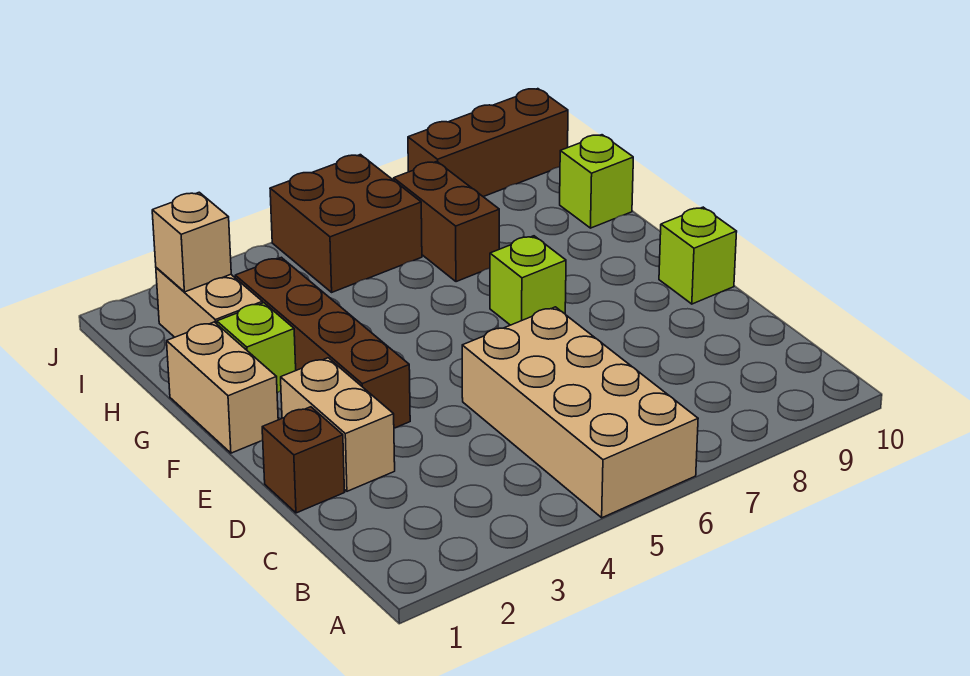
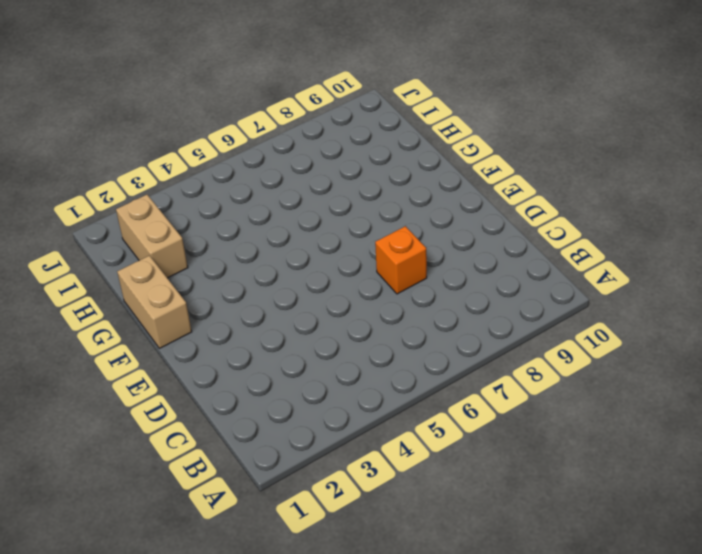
orange 1x1 brick [375,226,427,294] -> none
none -> tan 2x4 brick [462,307,698,518]
none -> brown 1x1 brick [262,407,344,513]
none -> tan 1x2 brick [281,358,395,491]

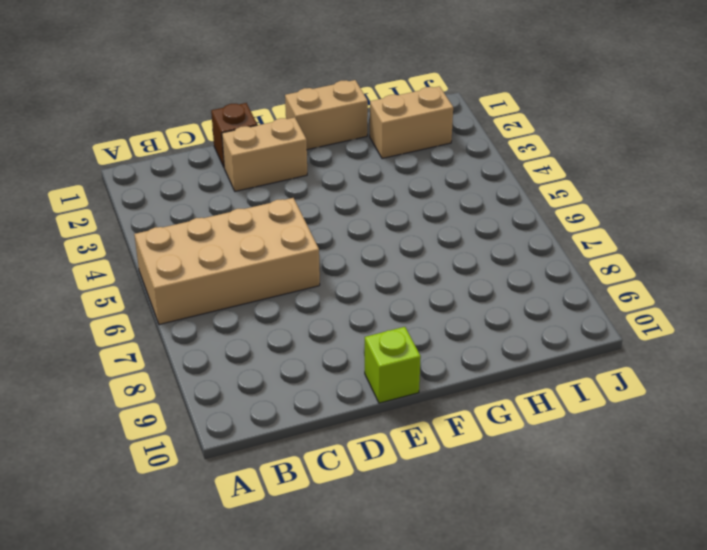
none -> brown 1x4 brick [235,257,410,428]
none -> lime 1x1 brick [490,236,566,325]
none -> lime 1x1 brick [217,303,296,393]

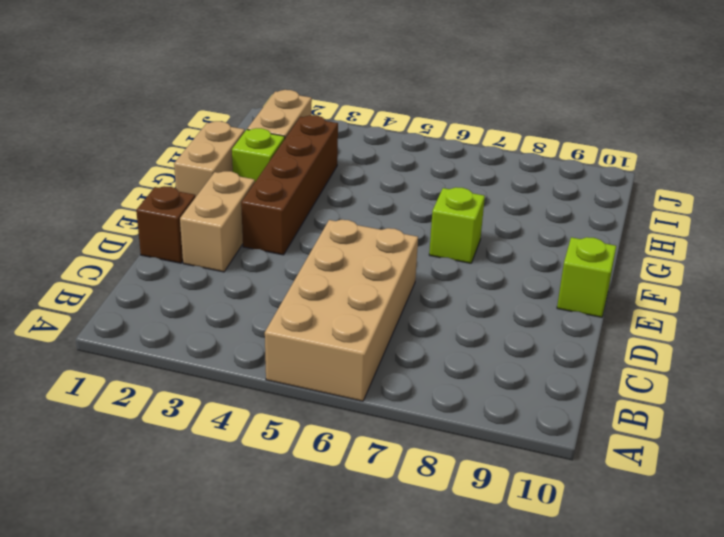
none -> brown 1x2 brick [394,162,499,282]
none -> lime 1x1 brick [560,135,633,228]
none -> brown 2x2 brick [270,155,422,292]

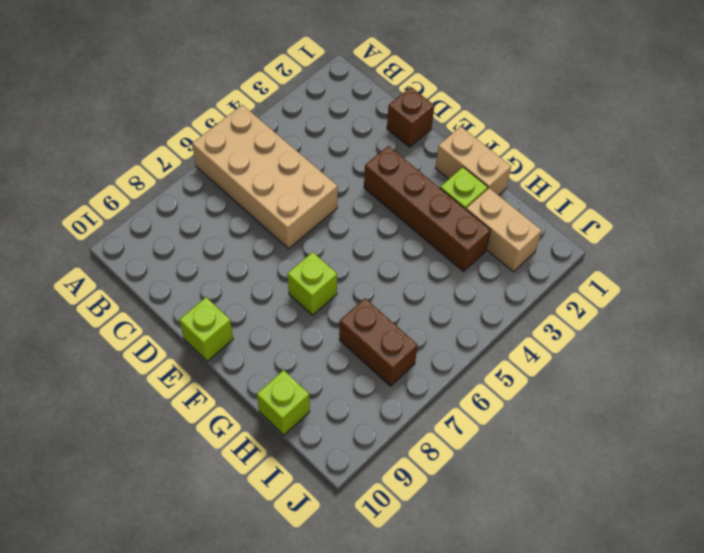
none -> tan 1x2 brick [281,358,395,491]
none -> brown 2x2 brick [270,155,422,292]
none -> brown 1x3 brick [408,89,568,197]

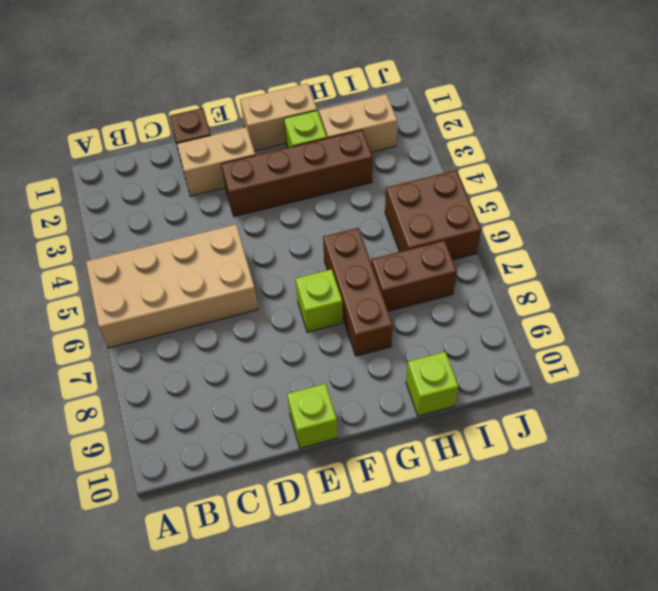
brown 1x3 brick [323,228,393,356] -> brown 1x3 brick moved to [408,89,568,197]
none -> tan 1x1 brick [152,192,231,292]

